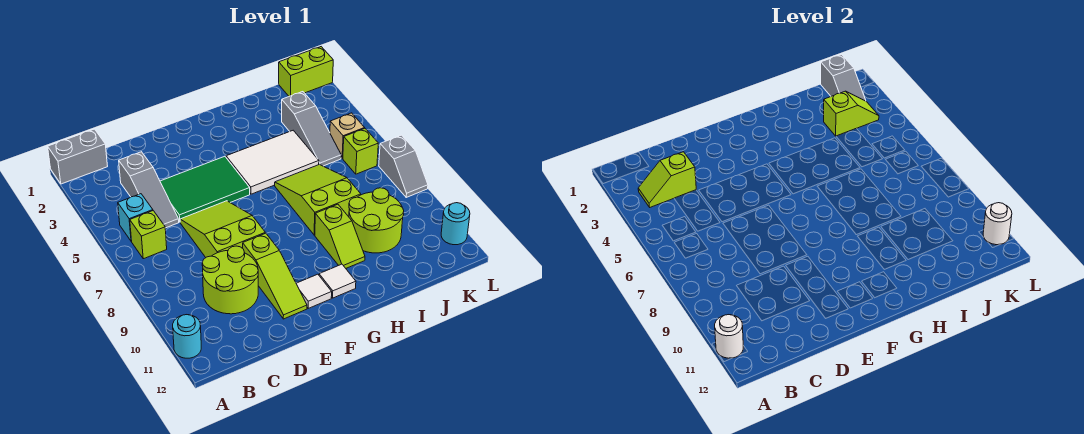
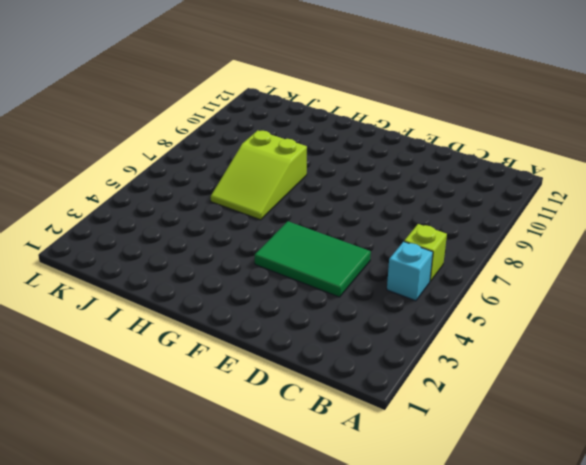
none -> grey 1x2 brick [48,129,108,184]
none -> cyan 1x1 round brick [173,315,201,358]
none -> grey 1x3 slope [119,152,179,228]

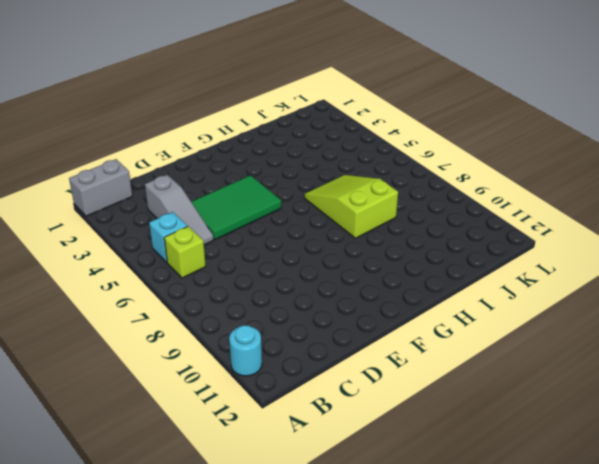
none -> lime 2x2 round brick [202,246,258,314]
none -> lime 2x3 slope [180,201,265,257]
none -> lime 1x3 slope [243,233,307,319]

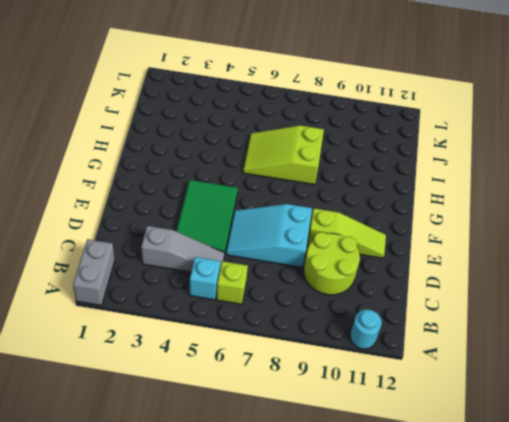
cyan 2x3 slope [226,204,312,267] -> lime 2x3 slope [180,201,265,257]
none -> white 1x1 tile [296,274,332,309]
none -> white 2x3 tile [226,130,319,194]
none -> white 1x1 tile [319,264,356,298]

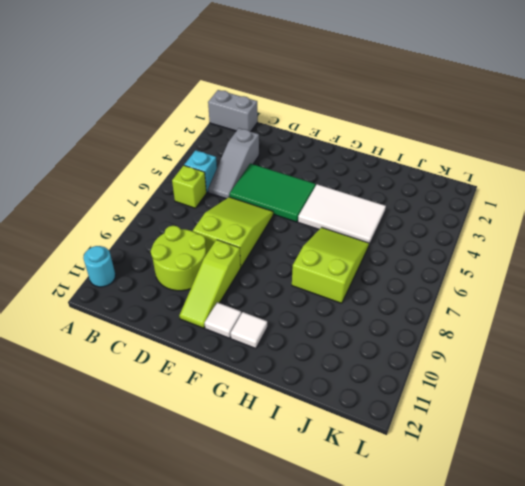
none -> lime 1x2 slope [315,204,365,268]
none -> lime 2x2 round brick [349,188,404,253]
none -> grey 1x3 slope [282,92,341,166]

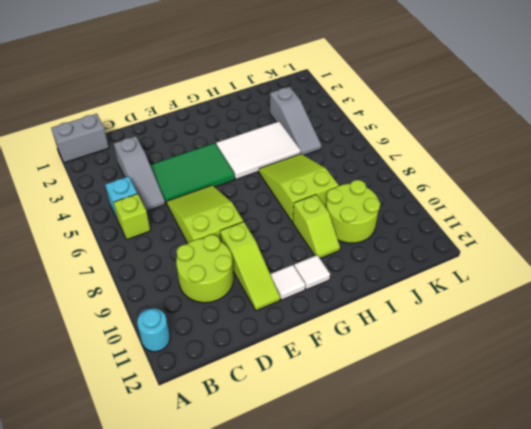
none -> lime 1x2 brick [279,47,333,96]
none -> tan 1x1 brick [330,113,365,158]
none -> lime 1x1 brick [343,129,378,174]

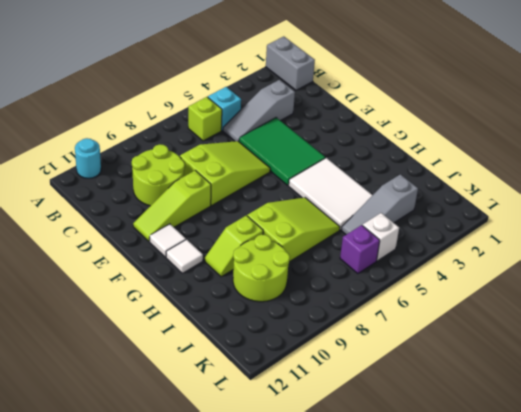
white 1x1 brick [363,213,399,261] -> tan 1x1 brick [330,113,365,158]
purple 1x1 brick [340,225,380,274] -> lime 1x1 brick [343,129,378,174]
none -> lime 1x2 brick [279,47,333,96]
none -> grey 1x2 slope [379,135,428,197]
none -> cyan 1x1 round brick [441,203,470,245]

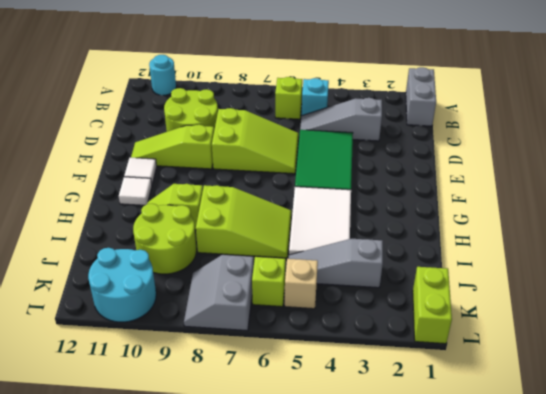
grey 2x2 slope [184,255,254,331] -> grey 1x2 slope [379,135,428,197]
cyan 2x2 round brick [88,248,156,322] -> cyan 1x1 round brick [441,203,470,245]
none -> white 1x1 round brick [715,315,743,358]
none -> lime 1x2 slope [638,152,696,207]
none -> lime 1x2 slope [824,91,879,136]

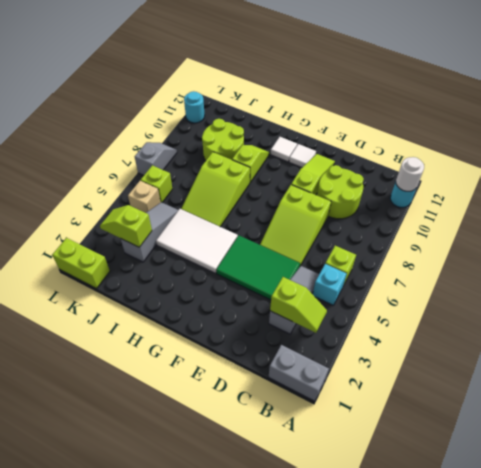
none -> grey 1x2 slope [821,54,866,101]
none -> white 1x1 round brick [983,203,1012,245]

